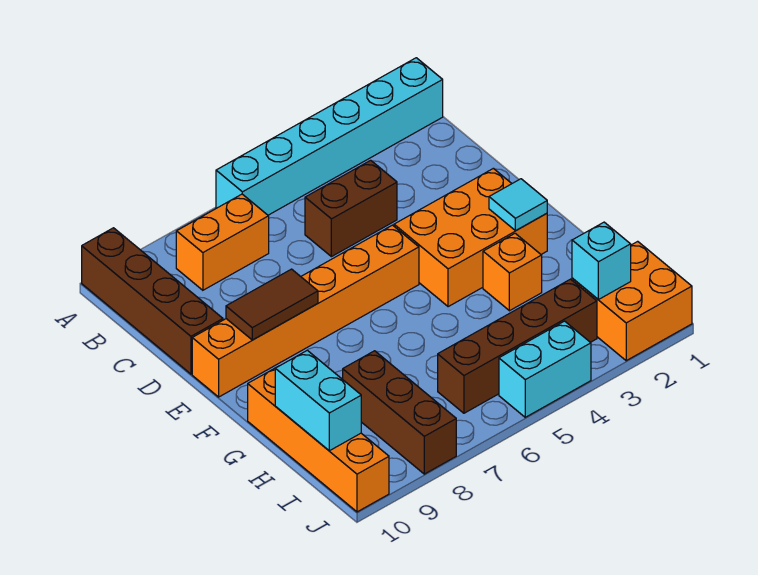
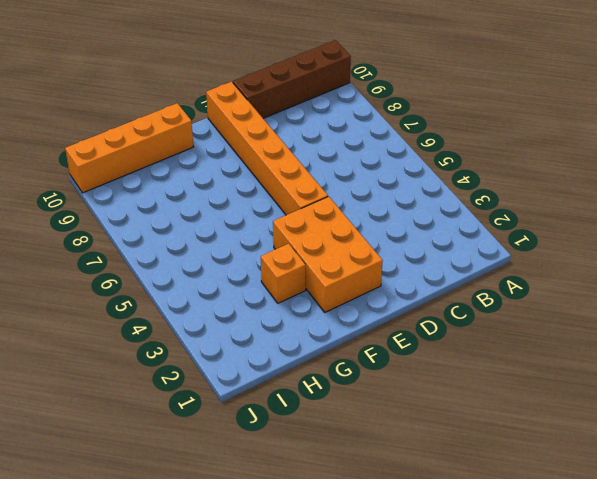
none -> cyan 1x6 brick [216,58,443,215]
none -> orange 1x2 brick [176,194,269,290]
none -> brown 1x2 brick [305,160,397,257]

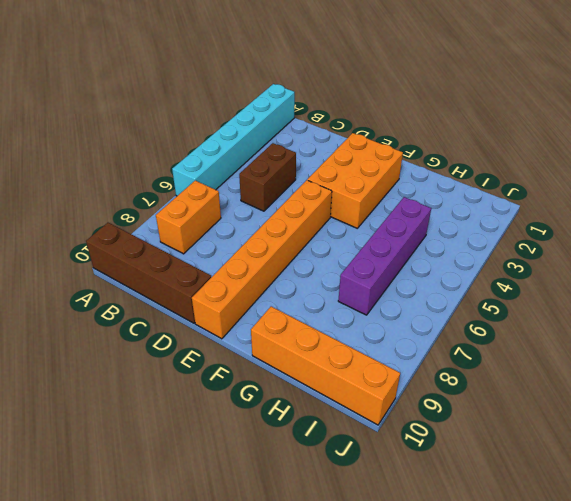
purple 1x4 brick [338,197,431,315] -> none
none -> orange 1x1 brick [483,233,542,311]
none -> brown 1x3 brick [343,351,456,474]
none -> orange 2x2 brick [572,241,692,361]

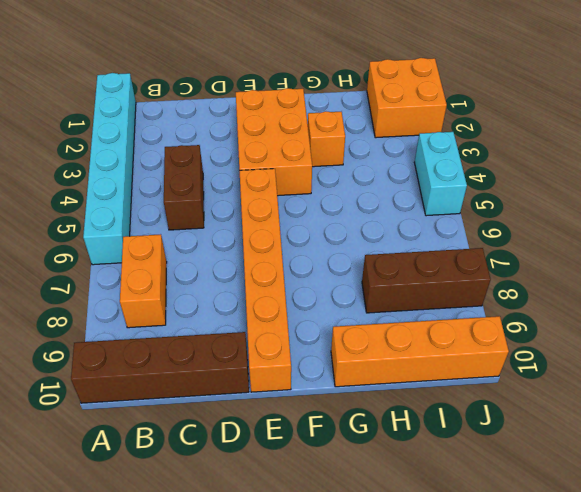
none -> brown 1x4 brick [438,279,597,413]
none -> brown 1x2 tile [226,269,318,340]
none -> cyan 1x1 tile [489,179,547,231]

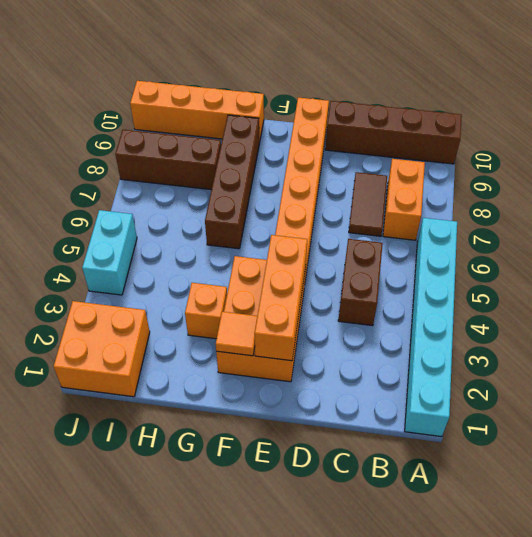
brown 1x2 tile [349,172,387,236] -> brown 1x2 tile moved to [226,269,318,340]
orange 1x3 brick [255,235,307,361] -> none
orange 1x1 tile [216,312,257,356] -> cyan 1x1 tile [489,179,547,231]
brown 1x4 brick [205,115,259,249] -> brown 1x4 brick moved to [438,279,597,413]
none -> cyan 1x2 brick [275,350,361,451]
none -> cyan 1x1 brick [572,222,631,300]

